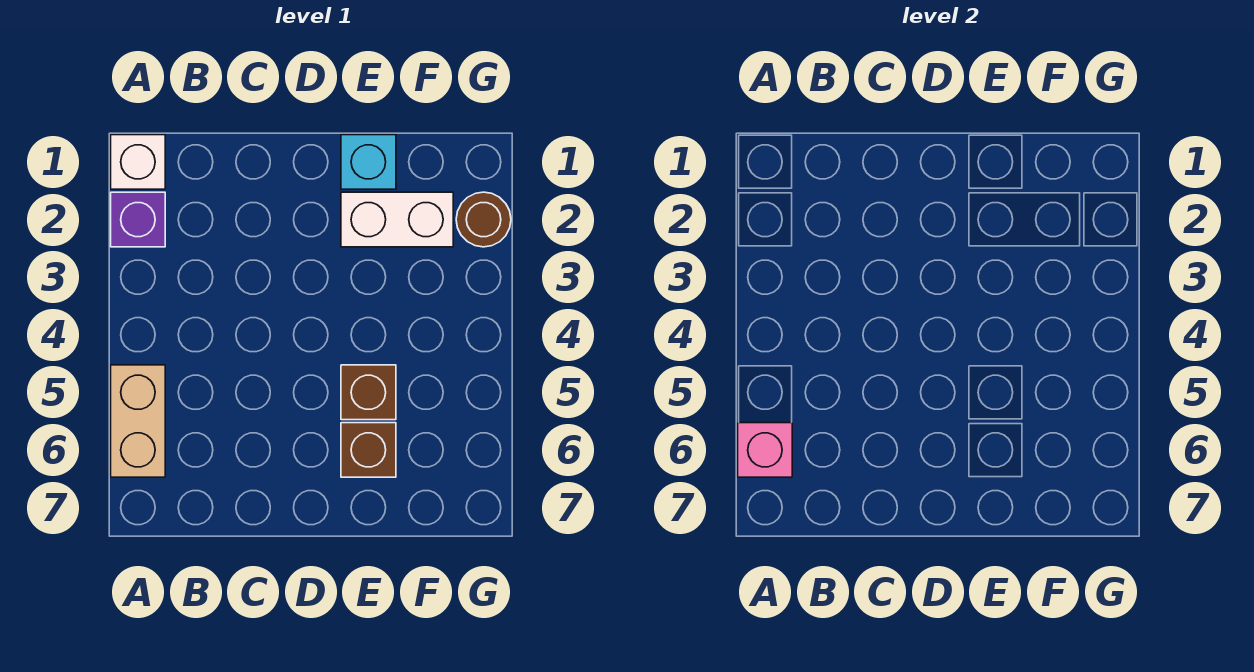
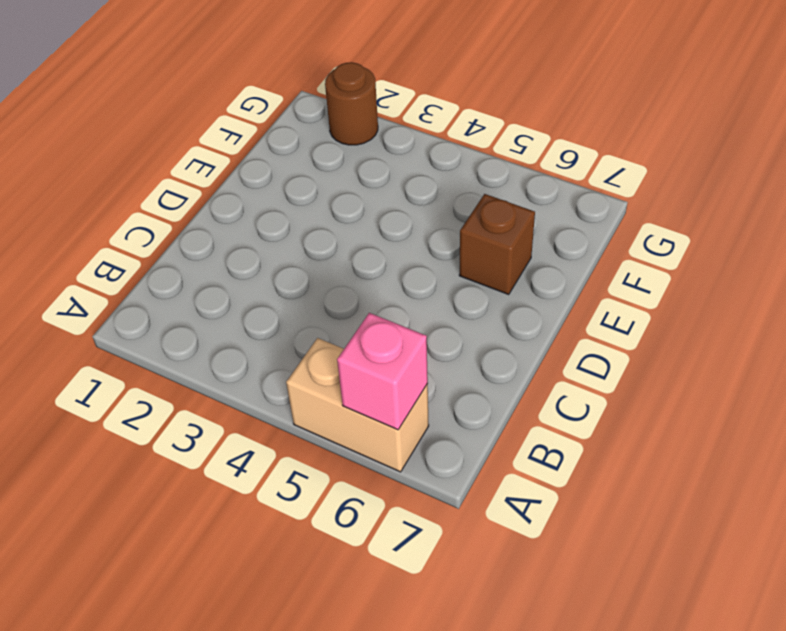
none -> white 1x1 brick [111,135,165,189]
none -> purple 1x1 brick [111,192,165,247]

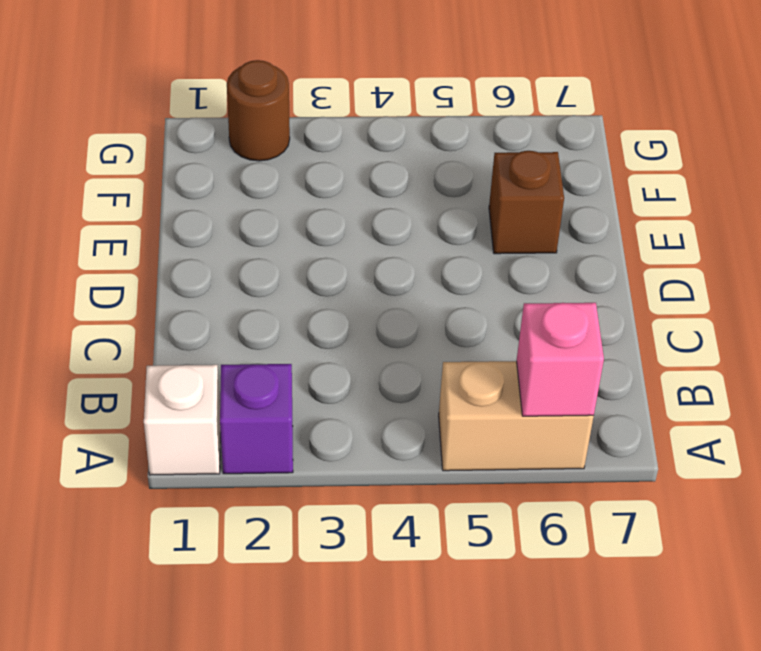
none -> cyan 1x1 brick [341,135,396,189]
none -> white 1x2 brick [341,192,453,247]

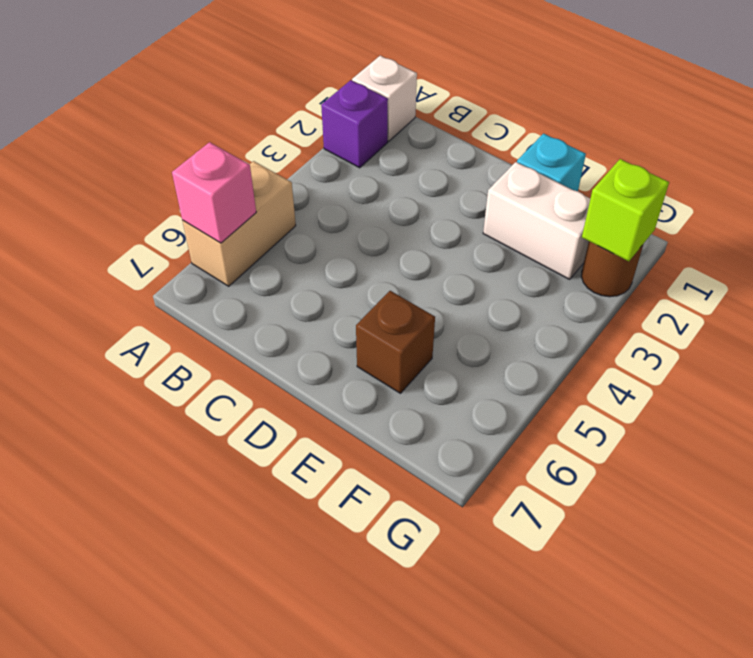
lime 1x1 brick [582,159,669,261] -> none
none -> brown 1x1 brick [341,365,396,420]

